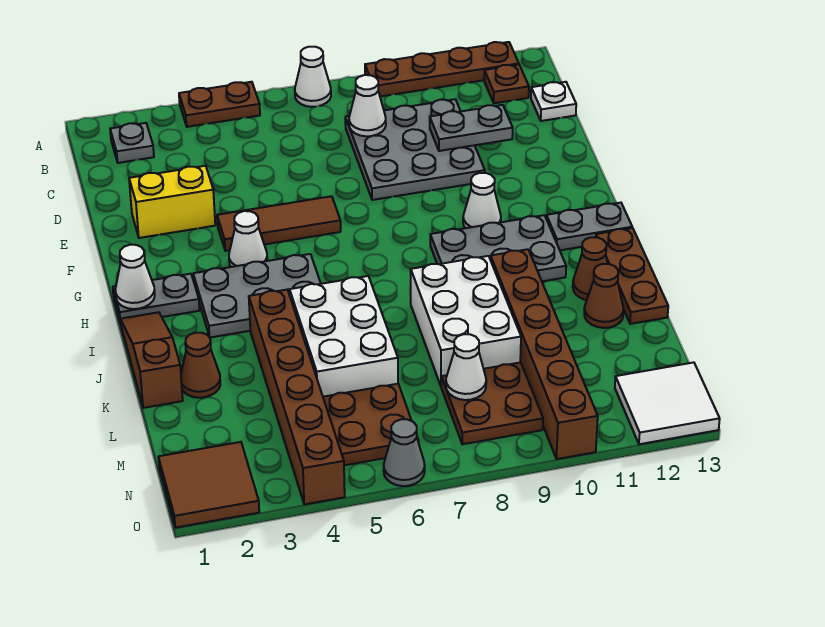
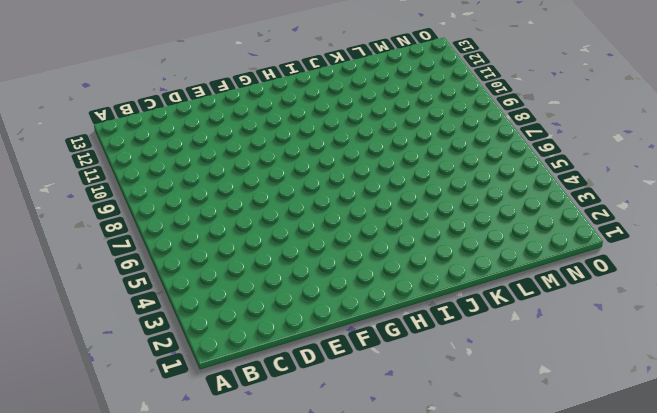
none -> brown 1x2 plate [179,82,260,127]
none -> white 1x1 cone [295,47,331,107]
none -> brown 1x4 plate [365,42,519,97]
none -> grey 1x1 plate [110,123,154,163]

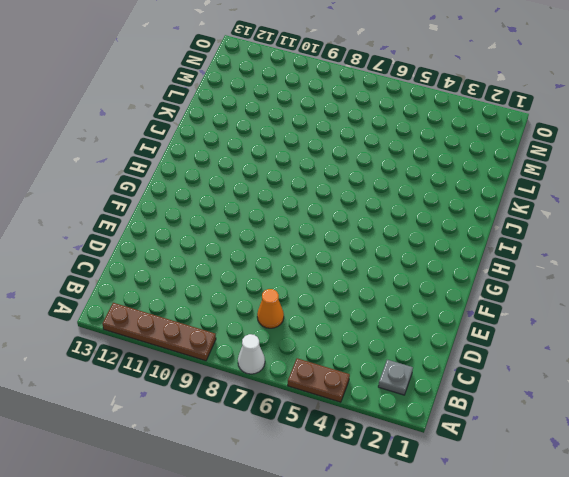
orange 1x1 cone [257,289,284,328] -> none
none -> brown 1x1 plate [484,65,529,103]
none -> grey 3x3 plate [345,99,485,200]
none -> white 1x1 plate [531,82,576,121]
none -> yellow 1x2 brick [129,166,215,238]

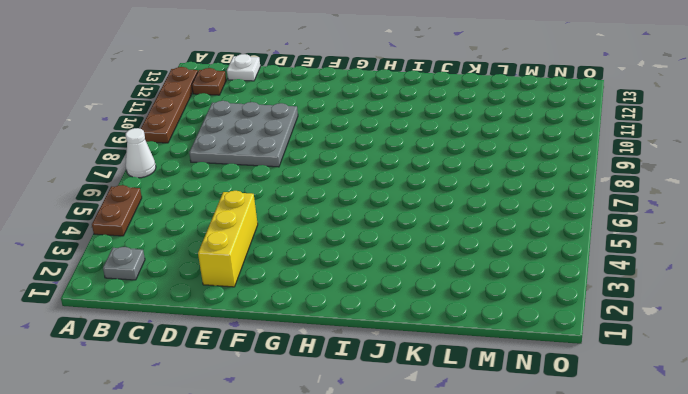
yellow 1x3 brick [198,191,258,287] -> yellow 1x2 brick [129,166,215,238]
none -> brown 1x3 tile [217,196,341,251]
none -> white 1x1 cone [229,211,267,267]
none -> white 1x1 cone [463,173,501,228]
none -> grey 1x2 plate [113,274,199,323]

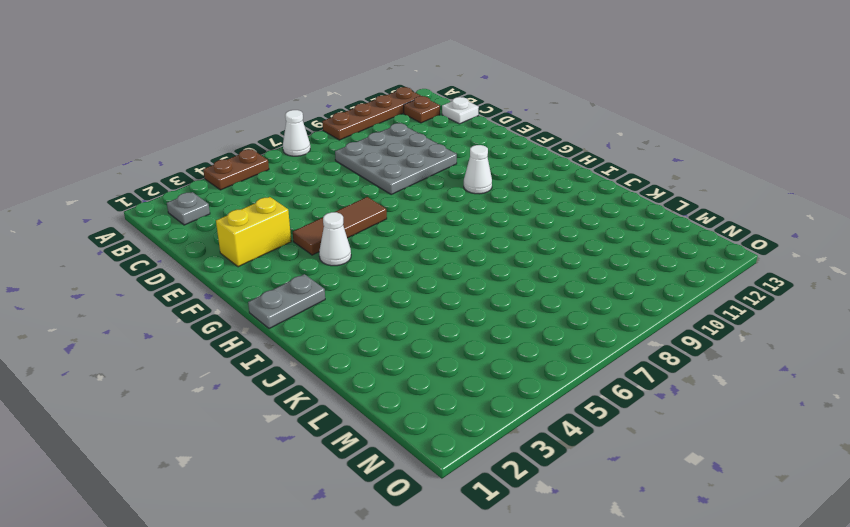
none -> grey 2x3 plate [193,254,321,338]
none -> grey 2x3 plate [430,215,566,281]
none -> grey 1x2 plate [546,203,632,250]
none -> brown 1x3 slope [120,312,183,408]

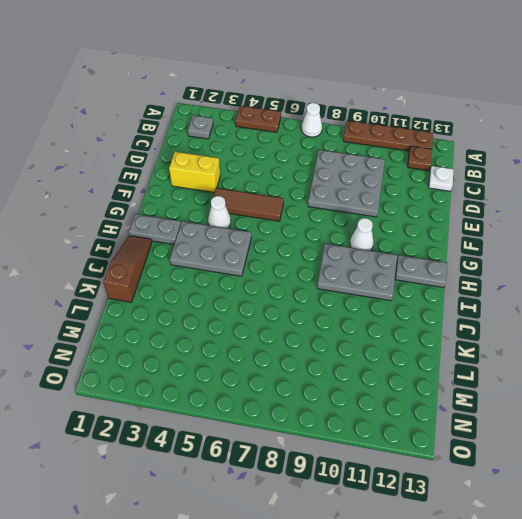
none -> brown 1x3 plate [596,228,668,324]
none -> brown 1x6 brick [249,290,345,504]
none -> white 2x3 brick [290,276,398,397]
none -> white 2x3 brick [411,256,521,385]

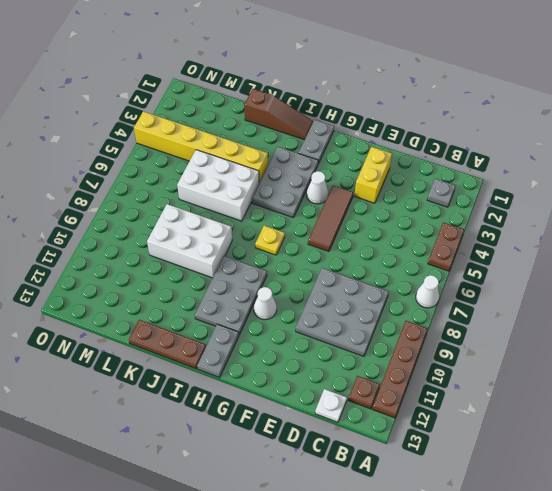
yellow 1x1 plate [255,226,285,255] -> none
yellow 1x6 brick [134,111,268,183] -> brown 1x6 brick [249,290,345,504]
none -> brown 1x6 brick [491,249,598,459]
none -> brown 1x1 cone [573,237,608,300]
none -> brown 1x1 cone [181,333,220,398]
none -> brown 1x1 cone [584,264,624,328]

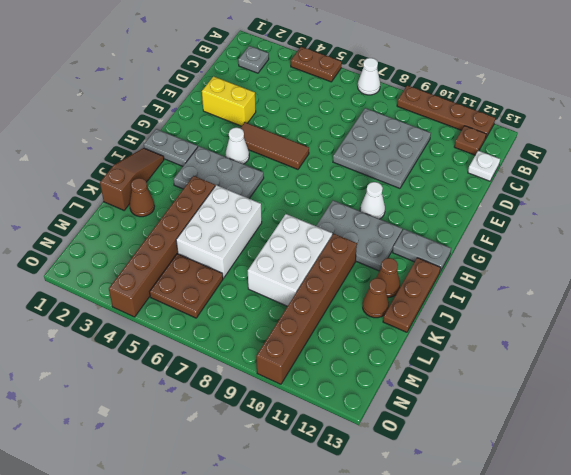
none -> brown 2x2 plate [441,362,543,444]
none -> brown 2x2 tile [158,442,259,528]
none -> white 2x2 tile [615,362,720,444]
none -> grey 1x1 cone [384,419,425,486]

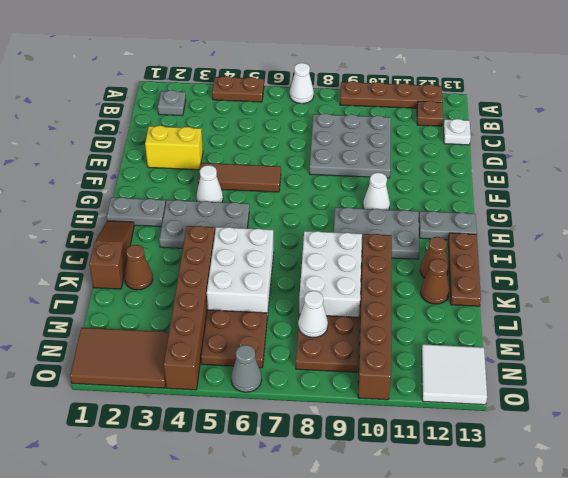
brown 2x3 tile [70,328,169,388] -> brown 2x2 tile [158,442,259,528]
none -> white 1x1 cone [349,75,386,136]
none -> grey 1x2 plate [430,105,513,151]
none -> white 1x1 cone [115,245,155,309]

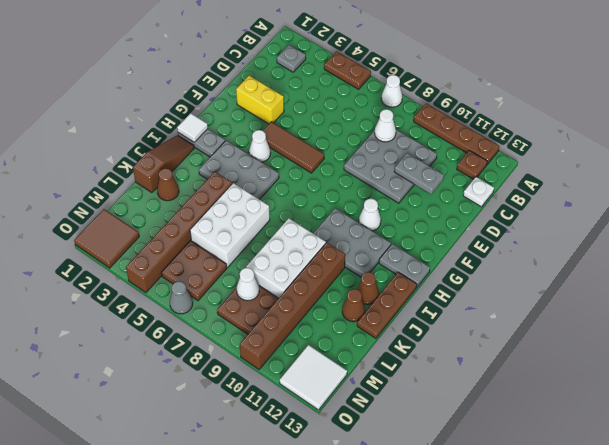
white 1x1 tile [177,113,208,142] -> white 1x1 cone [115,245,155,309]

